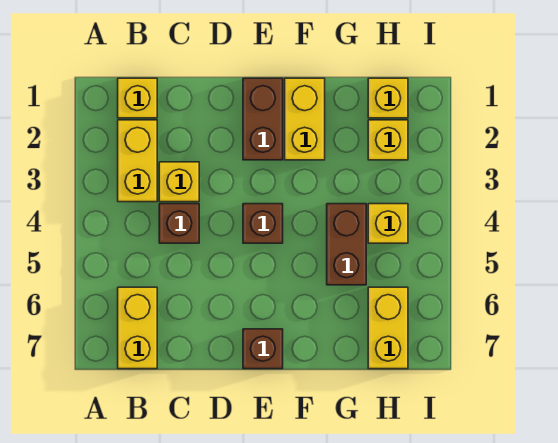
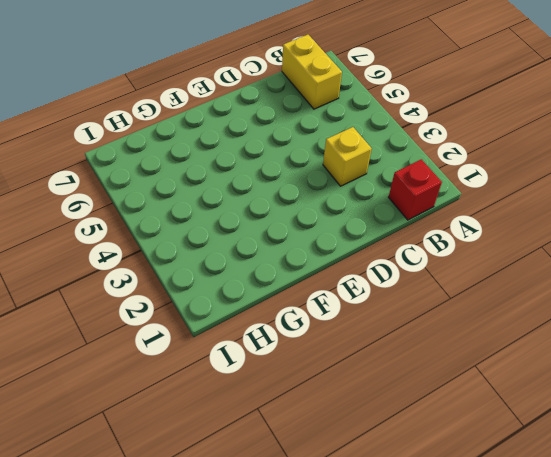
red 1x1 brick [388,159,442,220] -> yellow 1x1 brick [118,78,157,118]
none -> yellow 1x2 brick [118,120,157,202]
none -> brown 1x1 brick [159,204,199,243]
none -> brown 1x2 brick [243,78,283,160]

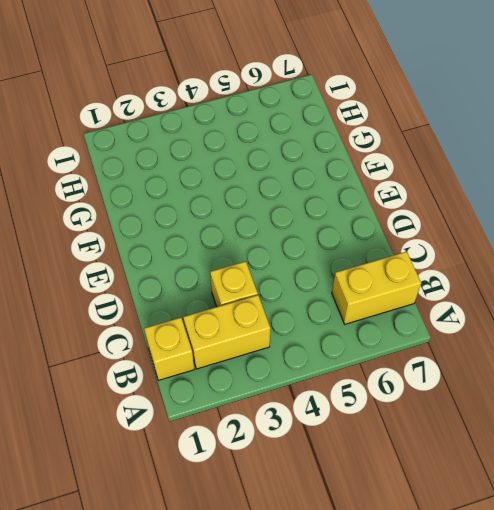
none -> brown 1x1 brick [159,204,199,243]
none -> brown 1x2 brick [243,78,283,160]
none -> brown 1x1 brick [243,204,283,243]

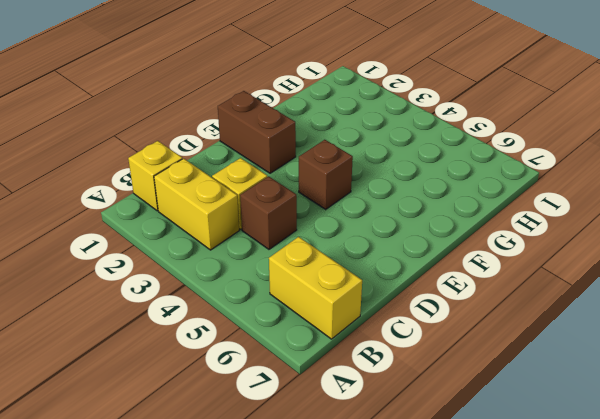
none -> brown 1x1 brick [243,329,283,369]
none -> yellow 1x2 brick [285,78,325,160]
none -> brown 1x2 brick [327,204,366,285]

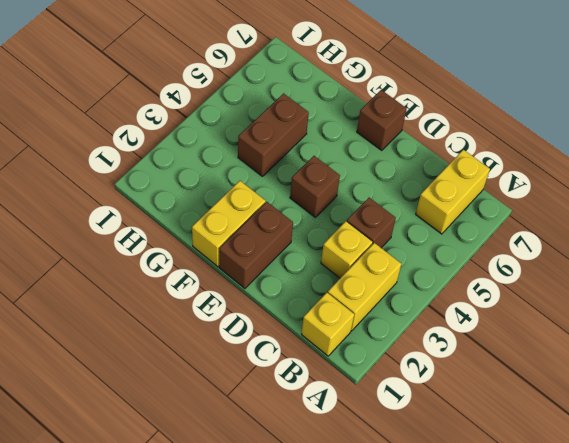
none -> yellow 1x1 brick [368,78,408,118]
none -> yellow 1x1 brick [368,120,408,160]
none -> yellow 1x1 brick [368,204,408,243]

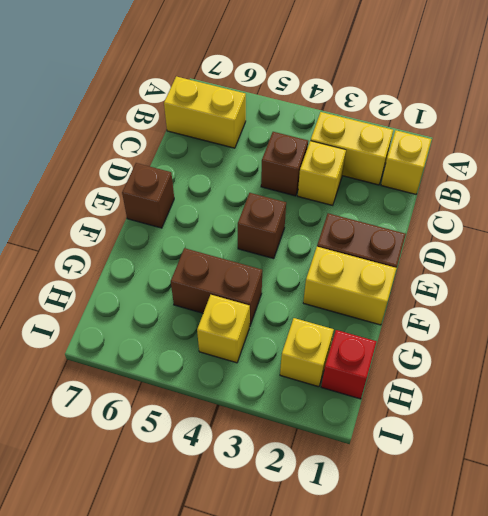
red 1x1 brick [321,330,377,399] -> yellow 1x1 brick [368,78,408,118]
none -> yellow 1x2 brick [368,287,408,369]

